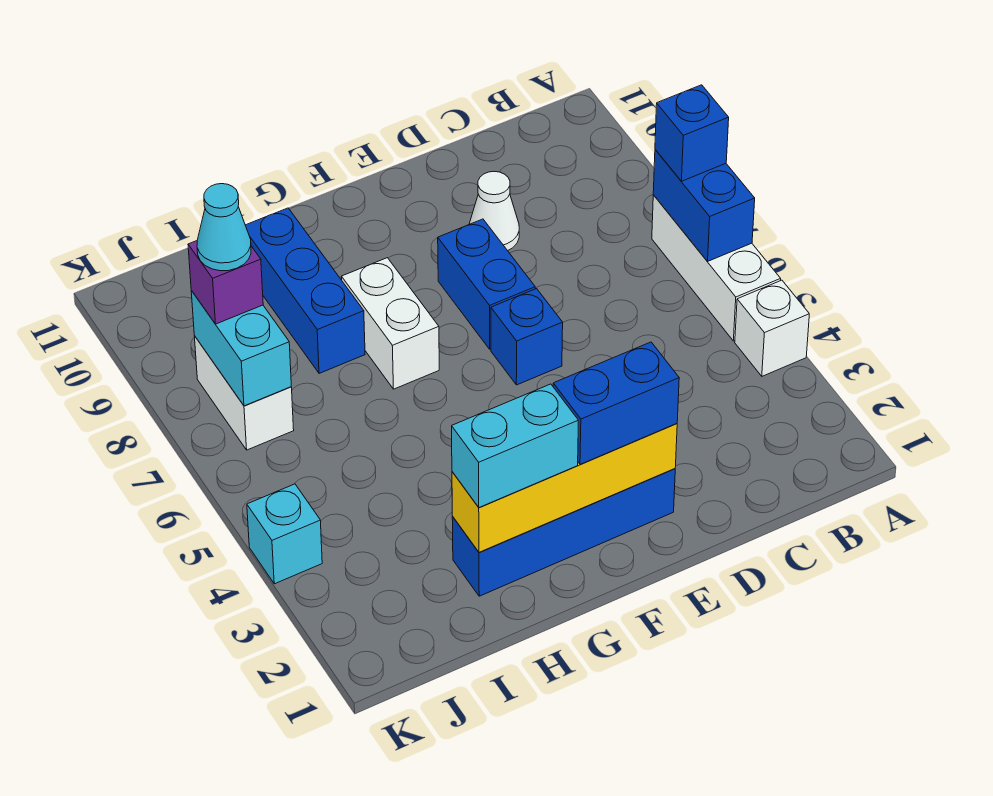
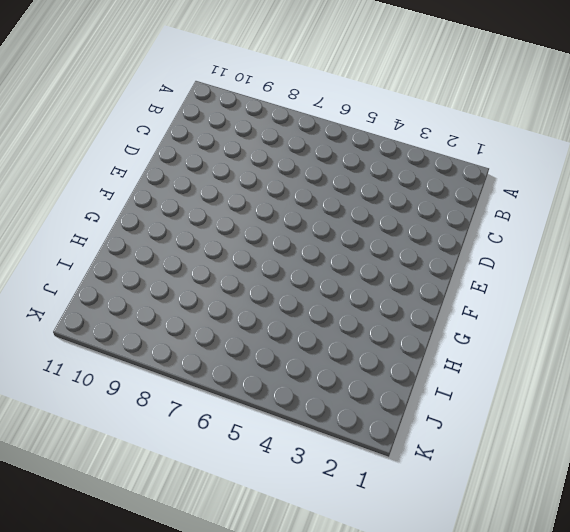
none -> white 1x1 brick [735,280,809,376]
none -> white 1x3 brick [652,195,781,341]
none -> white 1x1 cone [469,171,519,251]

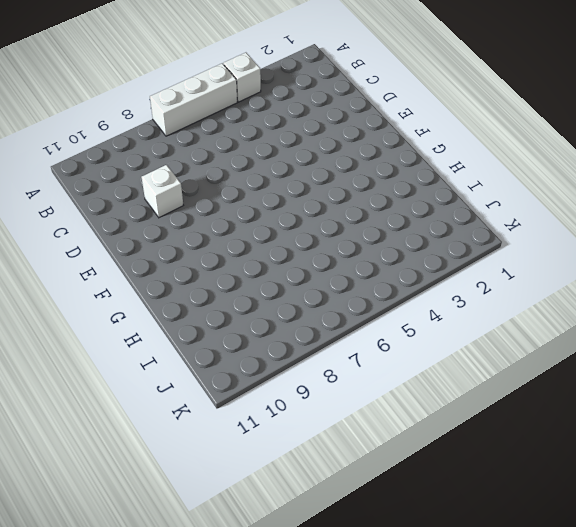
white 1x1 brick [142,165,183,218] -> white 1x1 cone [469,171,519,251]
none -> blue 1x4 brick [452,469,675,596]
none -> blue 1x1 brick [491,289,563,385]
none -> blue 1x2 brick [438,219,535,349]

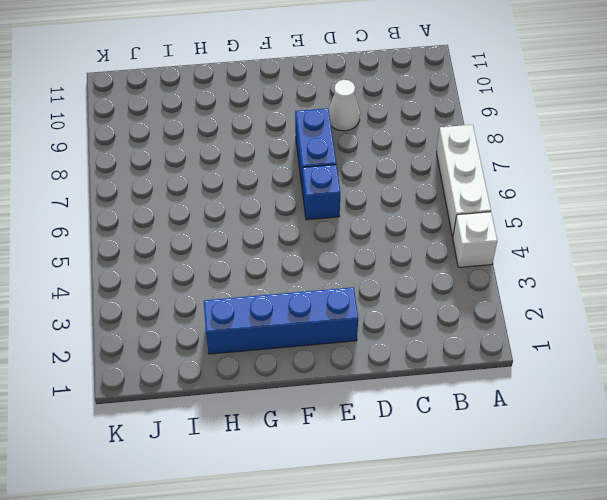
none -> white 1x2 brick [341,258,439,389]
none -> blue 1x3 brick [245,208,365,373]
none -> white 1x2 brick [194,336,294,450]

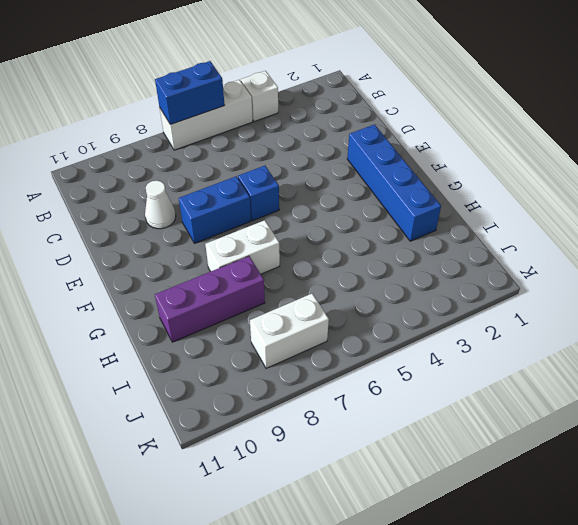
purple 1x3 brick [155,256,265,342] -> blue 1x3 brick [245,208,365,373]
none -> cyan 1x1 brick [247,484,322,584]
none -> yellow 1x4 brick [452,424,677,553]
none -> cyan 1x2 brick [191,291,291,406]

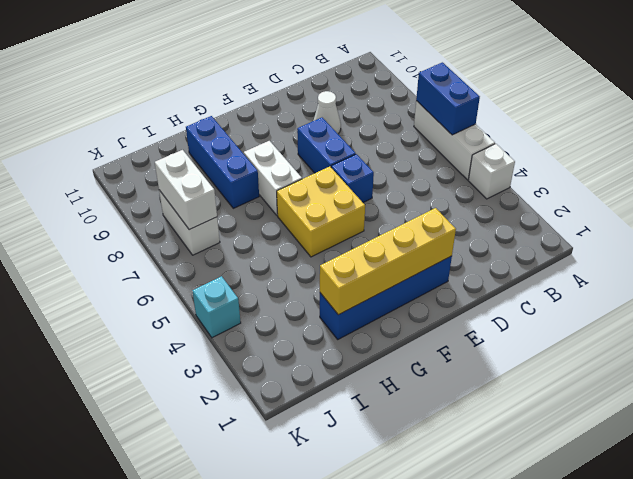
yellow 2x2 brick [277,167,365,257] -> none
white 1x2 brick [155,150,217,230] -> cyan 1x2 brick [191,291,291,406]
none -> blue 1x1 brick [655,85,729,181]
none -> blue 1x2 brick [553,342,679,464]
none -> cyan 1x2 brick [452,384,578,507]

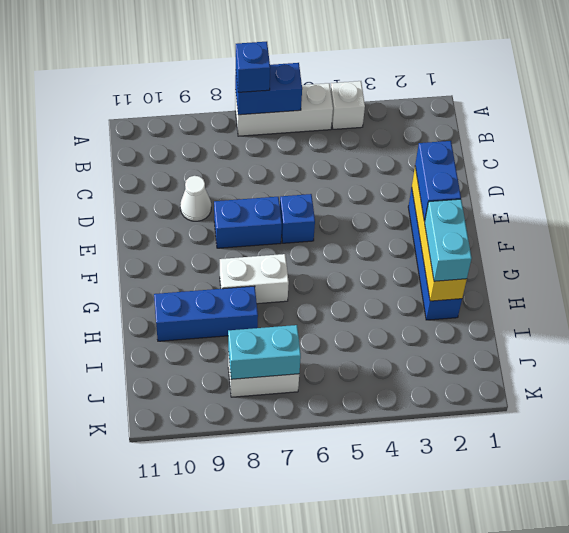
none -> cyan 1x1 brick [247,484,322,584]
none -> purple 1x1 brick [188,241,263,324]
none -> cyan 1x1 cone [197,184,251,271]

